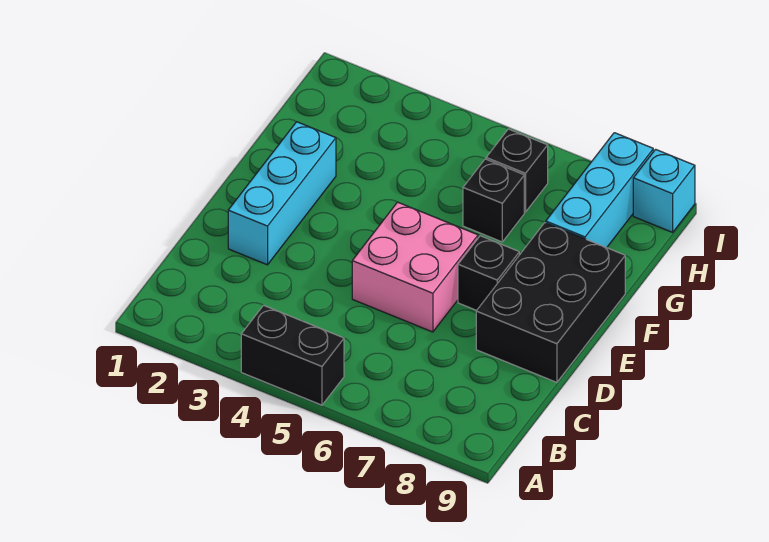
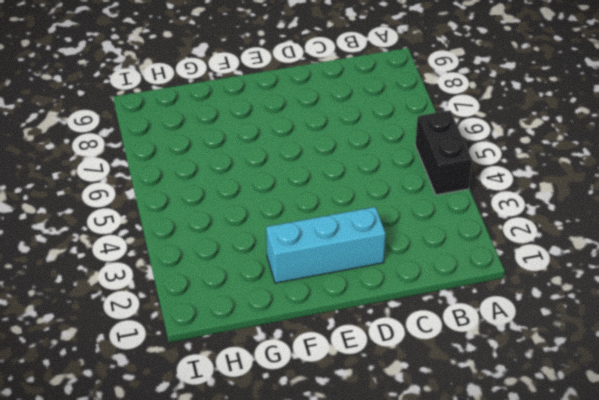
none -> pink 2x2 brick [352,202,478,332]
none -> black 2x3 brick [476,223,625,382]

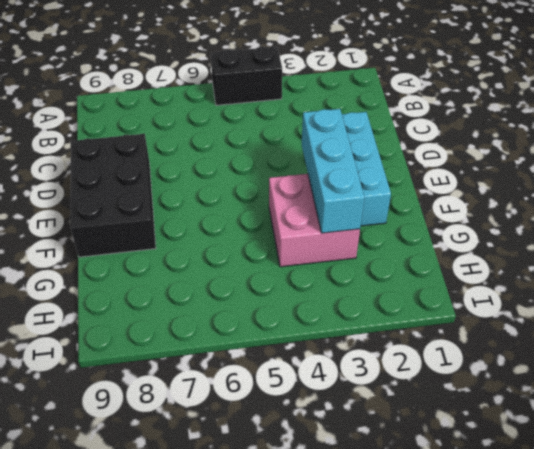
cyan 1x3 brick [302,109,364,233] -> cyan 1x3 brick moved to [546,133,653,248]
pink 2x2 brick [269,174,360,267] -> pink 2x2 brick moved to [352,202,478,332]
none -> black 1x1 brick [458,236,519,310]
none -> black 1x1 brick [463,159,524,242]

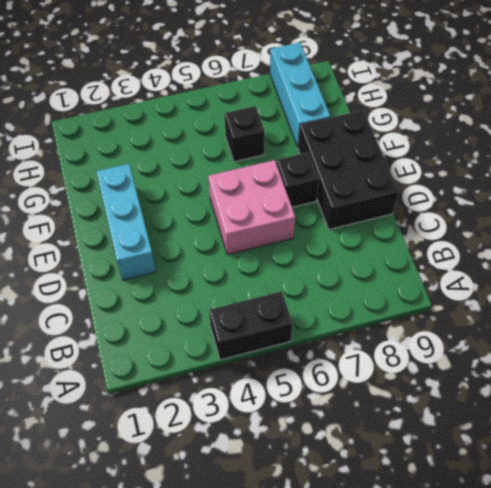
none -> black 1x1 brick [486,129,548,212]
none -> cyan 1x1 brick [633,149,695,232]

